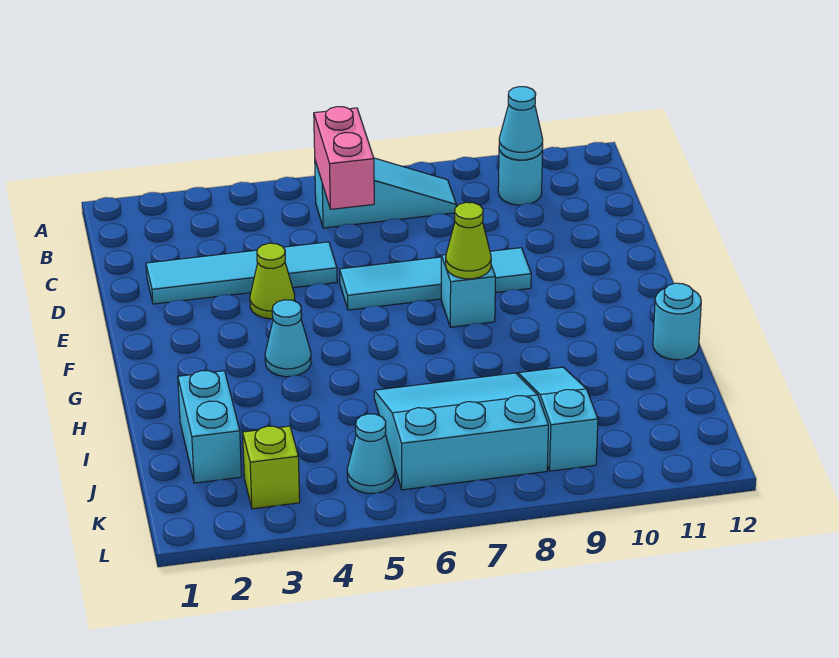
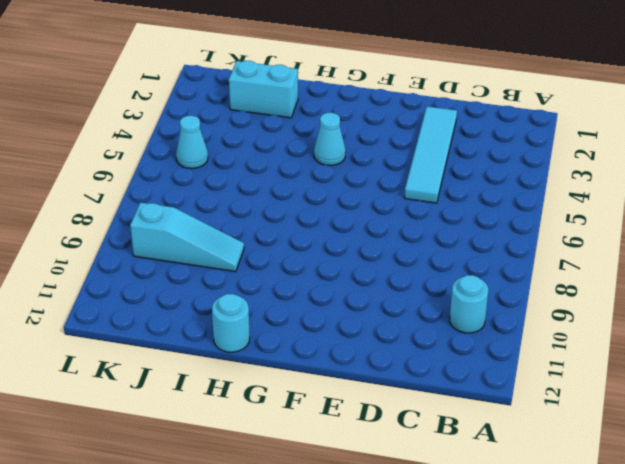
none -> cyan 1x3 slope [315,158,456,228]
none -> lime 1x1 cone [250,243,295,319]
none -> cyan 1x4 tile [340,248,531,310]

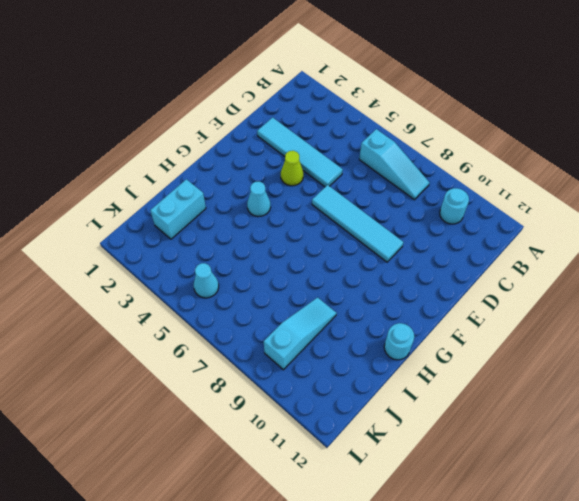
none -> cyan 1x1 brick [441,255,495,327]
none -> cyan 3x3 slope [374,373,549,490]
none -> lime 1x1 brick [243,426,300,509]

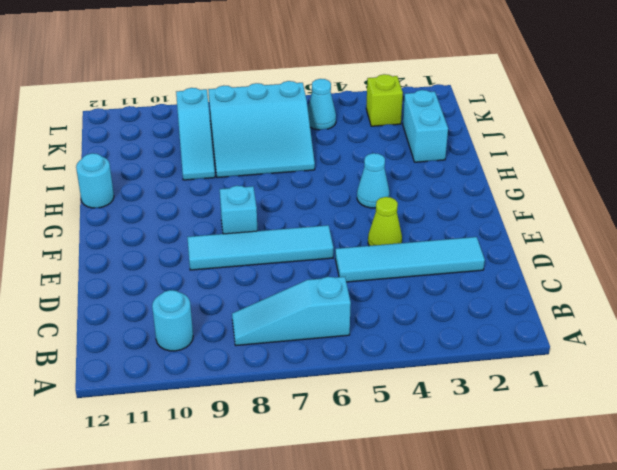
none -> pink 1x2 brick [314,107,374,209]
none -> cyan 1x1 cone [499,87,543,160]
none -> lime 1x1 cone [446,202,491,279]

